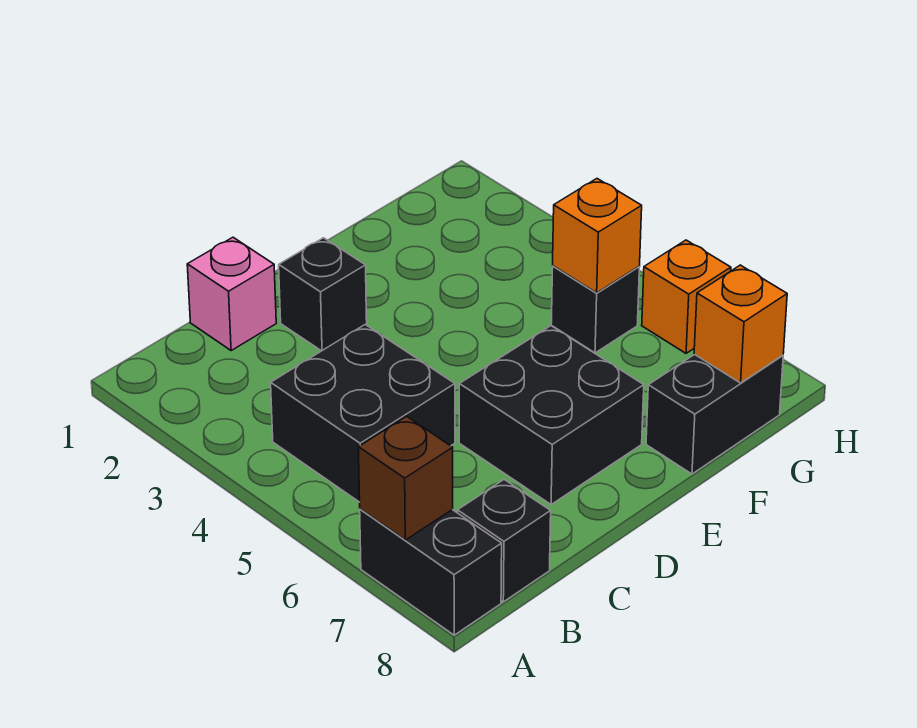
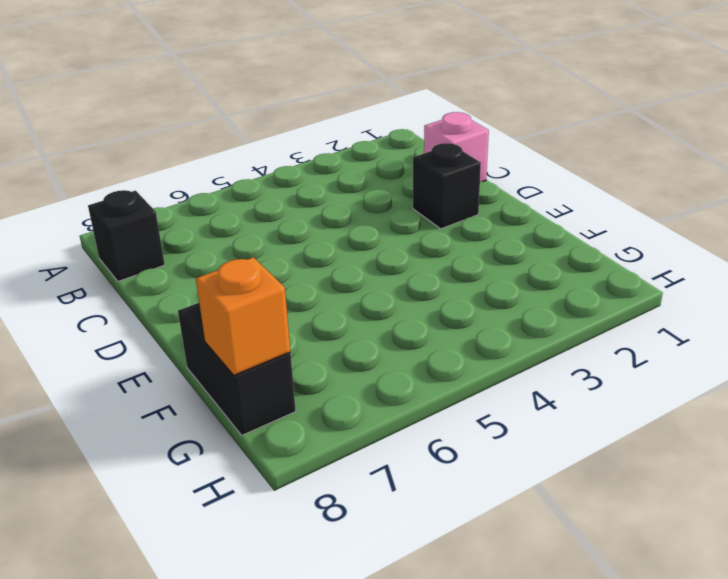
none -> black 1x2 brick [360,509,502,635]
none -> black 2x2 brick [271,325,455,502]
none -> black 2x2 brick [459,326,644,505]

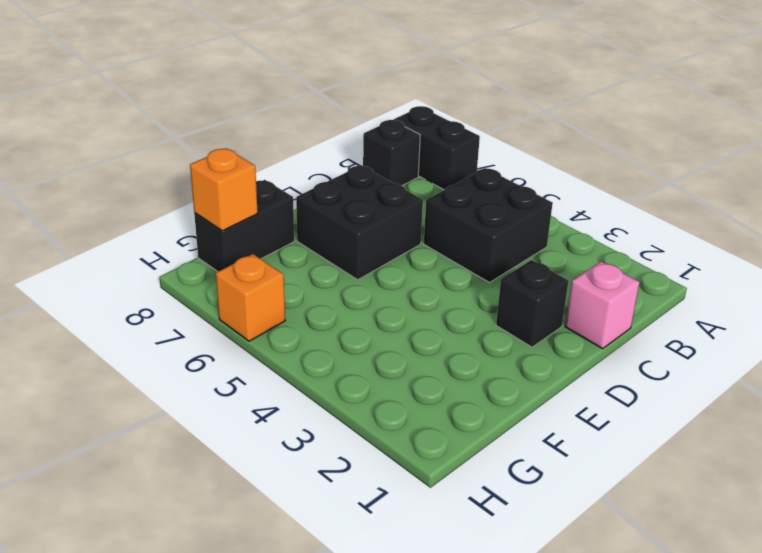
none -> black 1x1 brick [551,266,639,353]
none -> brown 1x1 brick [359,416,453,540]
none -> orange 1x1 brick [553,179,642,293]

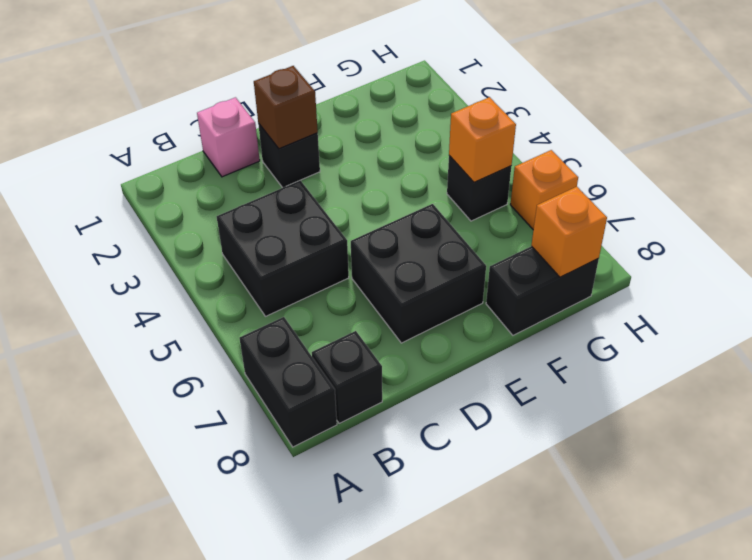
brown 1x1 brick [254,66,318,149] -> brown 1x1 brick moved to [359,416,453,540]

